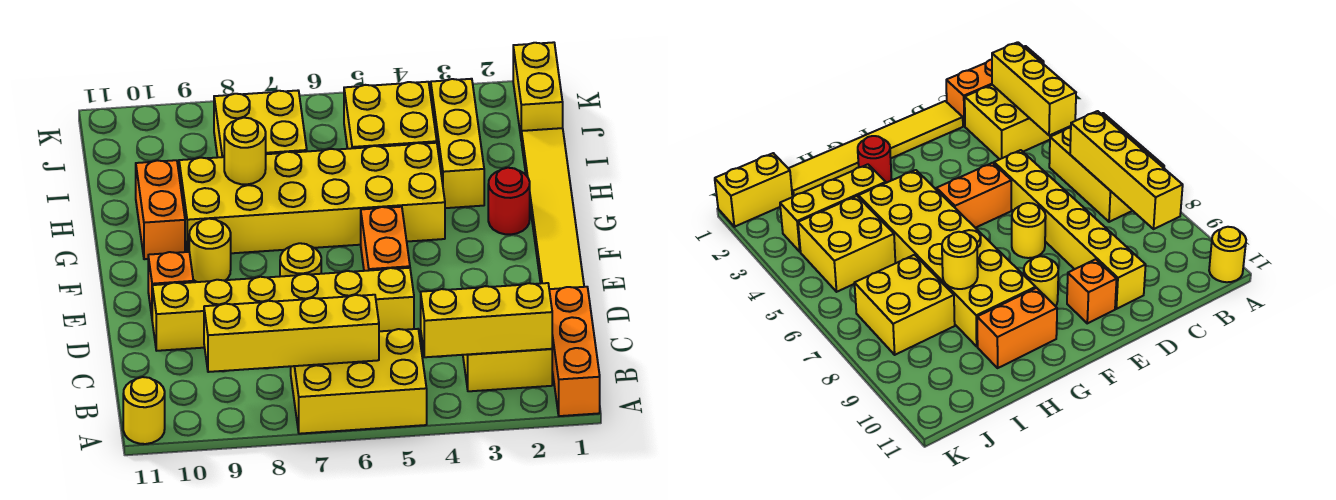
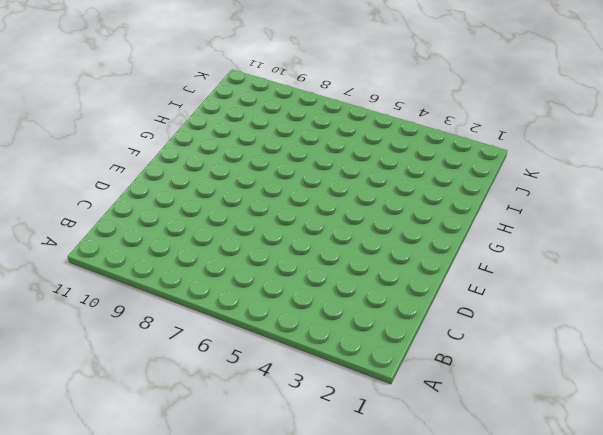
none -> orange 1x3 brick [549,287,600,416]
none -> yellow 2x3 brick [291,329,427,434]
none -> yellow 1x1 round brick [123,377,165,444]

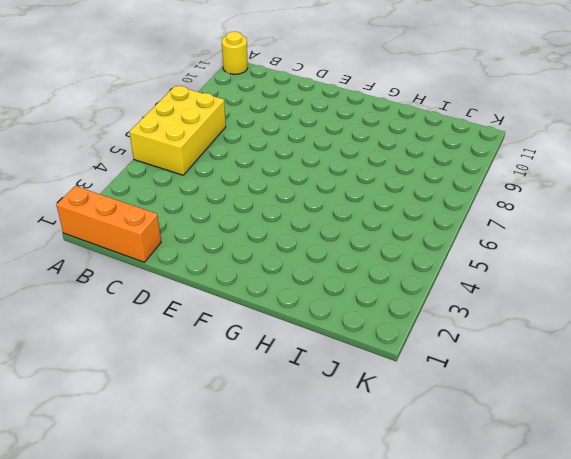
none -> yellow 2x2 brick [463,349,552,391]
none -> yellow 1x6 tile [522,128,584,289]
none -> yellow 1x6 brick [152,268,414,351]

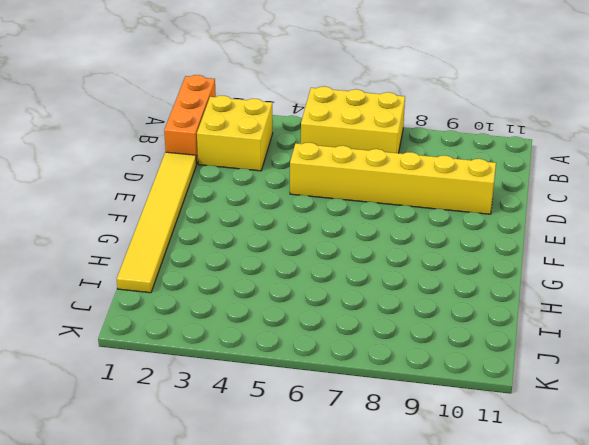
none -> yellow 1x1 round brick [123,377,165,444]
none -> orange 1x2 brick [361,207,410,271]
none -> yellow 1x1 round brick [280,243,321,276]

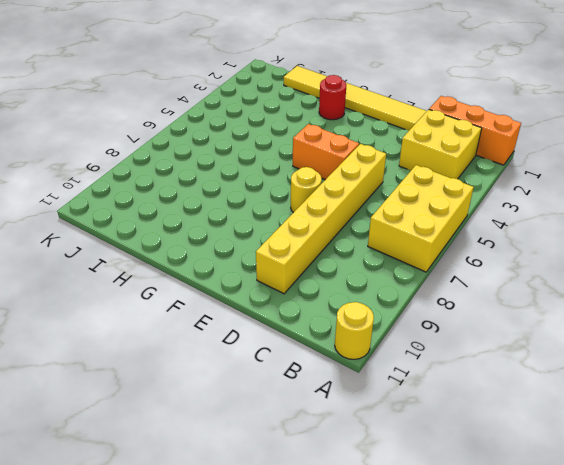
none -> orange 1x1 brick [148,252,193,315]
none -> yellow 1x1 round brick [189,219,231,282]
none -> yellow 2x6 brick [179,143,445,253]

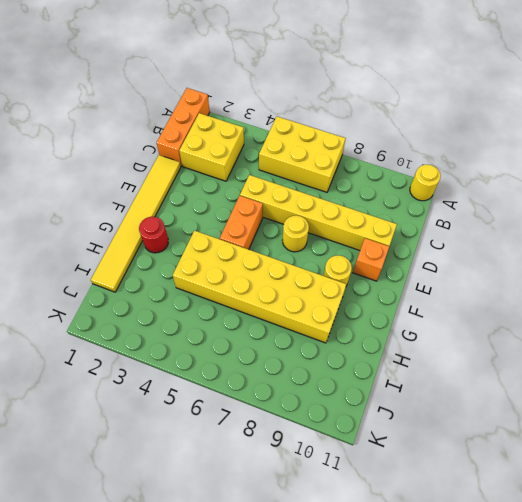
none -> orange 1x2 brick [136,160,185,259]
none -> yellow 1x3 brick [431,79,484,208]
none -> yellow 2x2 brick [344,82,437,149]

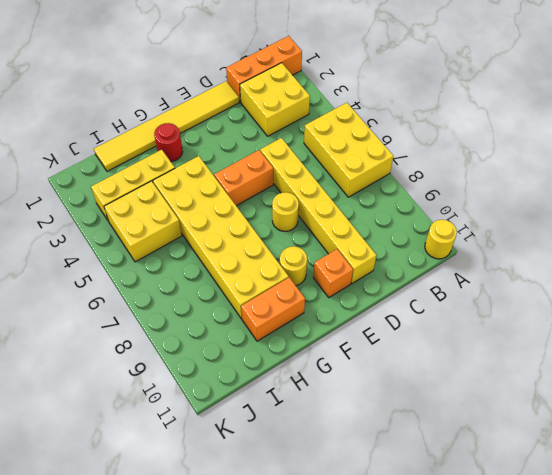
none -> yellow 2x2 brick [214,91,307,157]
none -> yellow 1x2 brick [513,42,563,141]
none -> yellow 1x3 brick [421,283,552,357]

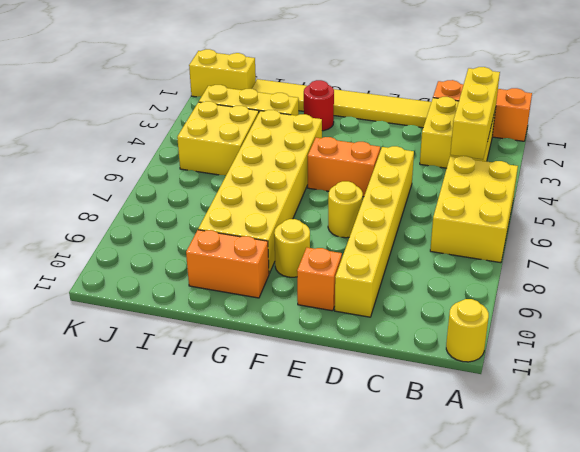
none -> yellow 2x2 brick [214,91,307,157]
none -> yellow 1x4 brick [204,295,379,372]
none -> yellow 1x1 round brick [224,118,266,184]

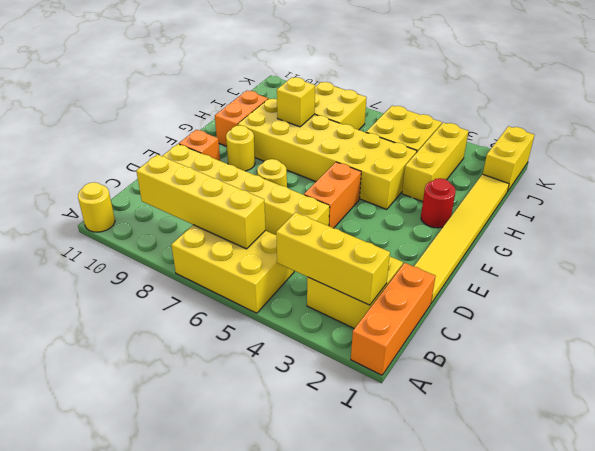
yellow 1x1 brick [277,77,315,127] -> yellow 1x1 round brick [224,118,266,184]

